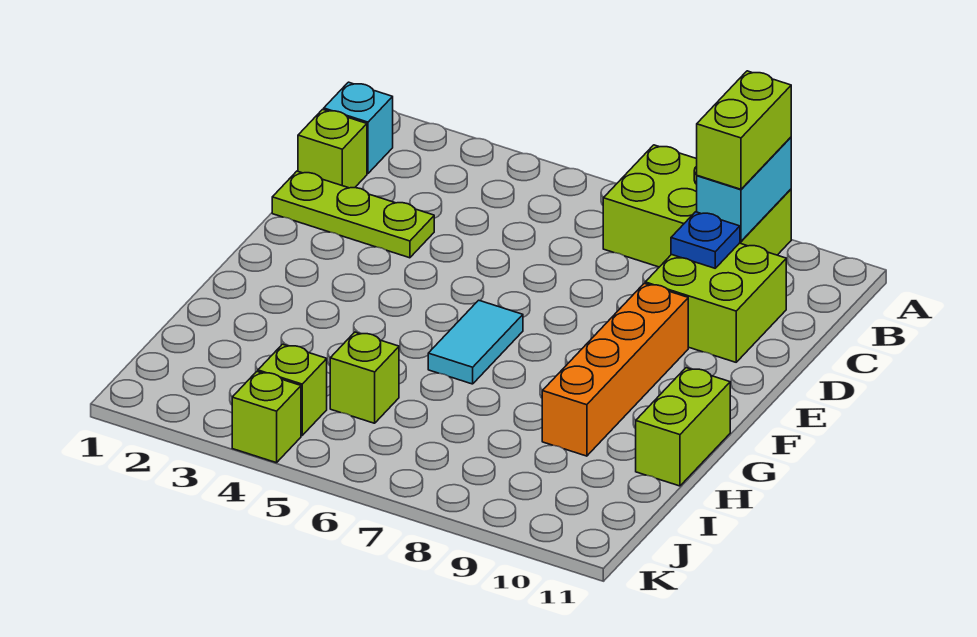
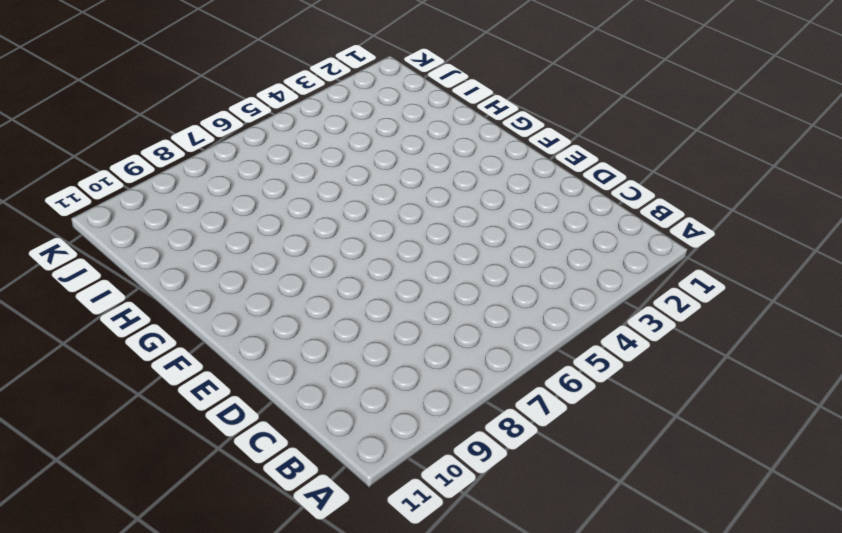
none -> lime 2x3 brick [603,145,791,267]
none -> cyan 1x1 brick [324,82,393,173]
none -> lime 1x1 brick [298,109,367,188]

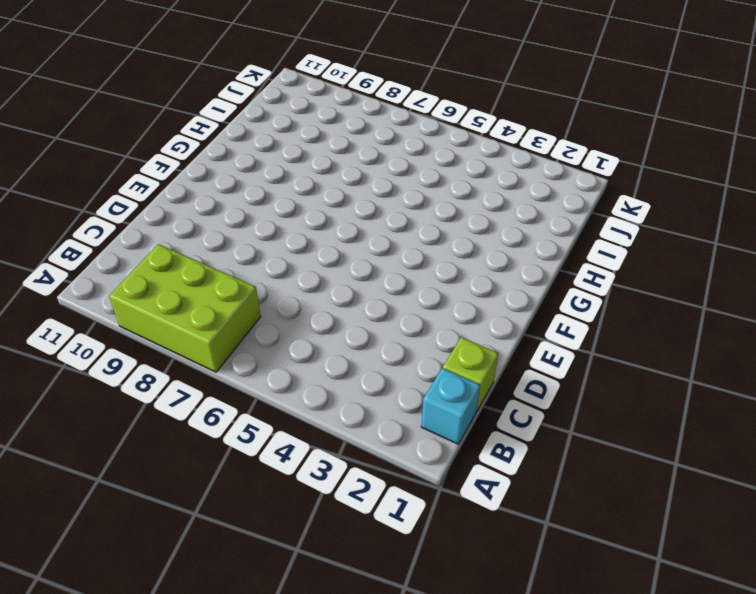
none -> lime 2x2 brick [645,243,786,362]
none -> lime 1x3 plate [272,171,434,258]
none -> orange 1x4 brick [542,283,688,456]

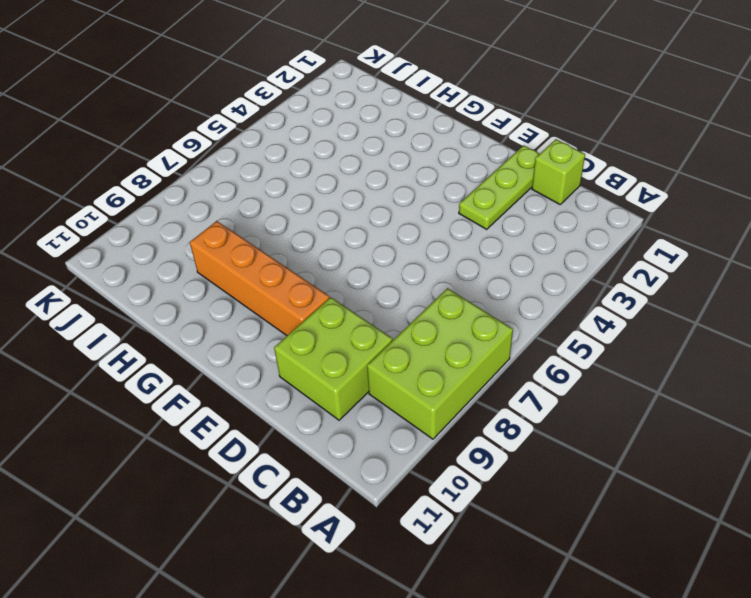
none -> cyan 1x1 brick [324,82,393,173]
none -> cyan 1x2 tile [428,300,523,384]
none -> lime 1x2 brick [636,368,730,486]

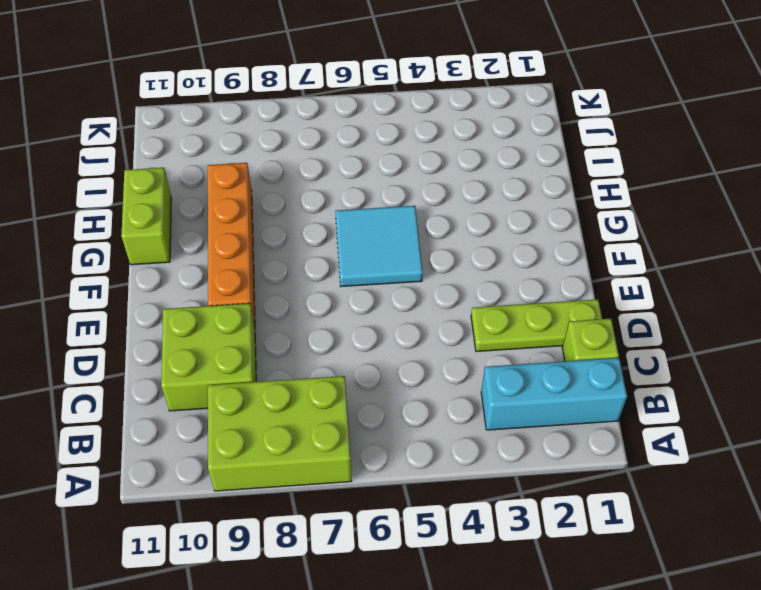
cyan 1x3 brick [481,358,627,430] -> cyan 1x1 brick [324,82,393,173]
cyan 2x2 tile [335,206,423,287] -> cyan 1x2 tile [428,300,523,384]
none -> lime 1x1 brick [330,332,399,423]
none -> lime 1x1 brick [258,344,327,435]
none -> lime 1x1 brick [232,372,301,463]

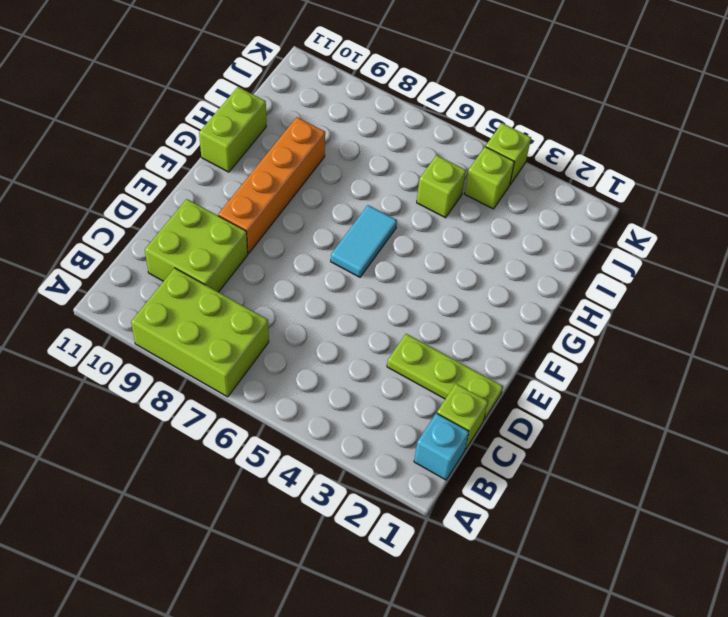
none -> cyan 1x2 brick [697,137,791,241]
none -> blue 1x1 plate [671,212,740,268]
none -> lime 1x2 brick [697,71,791,189]

